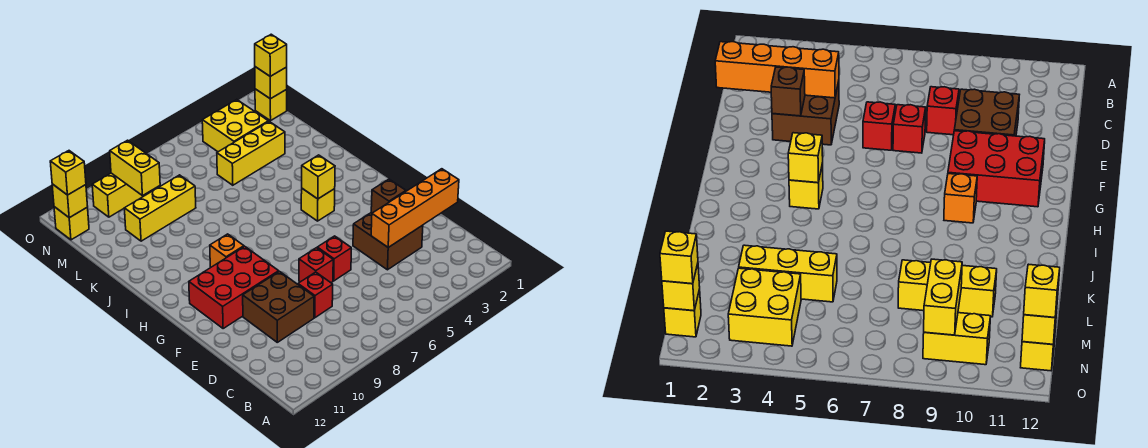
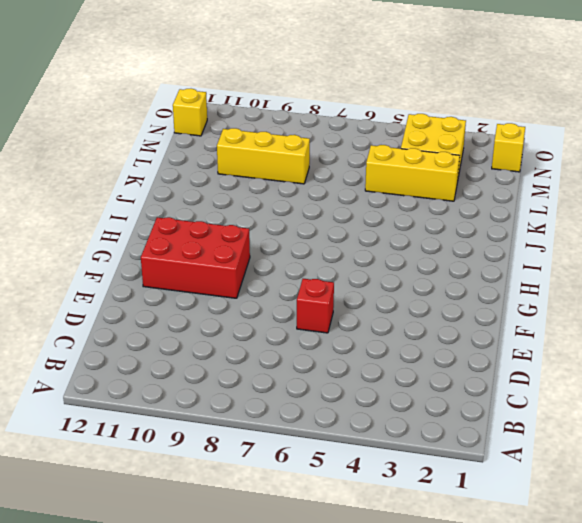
none -> brown 2x2 brick [353,212,423,270]
none -> red 1x1 brick [298,272,333,318]
none -> brown 2x2 brick [243,272,314,342]

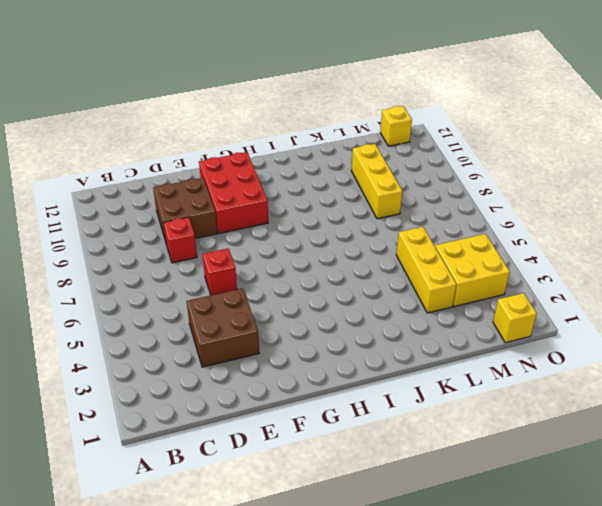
none -> red 1x1 brick [299,248,333,283]
none -> yellow 1x1 brick [301,189,335,221]
none -> orange 1x1 brick [210,234,244,267]

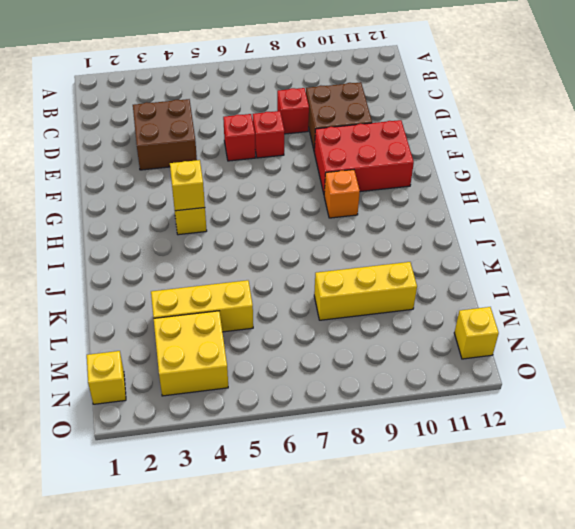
none -> yellow 1x2 brick [92,173,145,217]
none -> orange 1x4 brick [371,169,459,247]
none -> brown 1x1 brick [371,179,406,213]

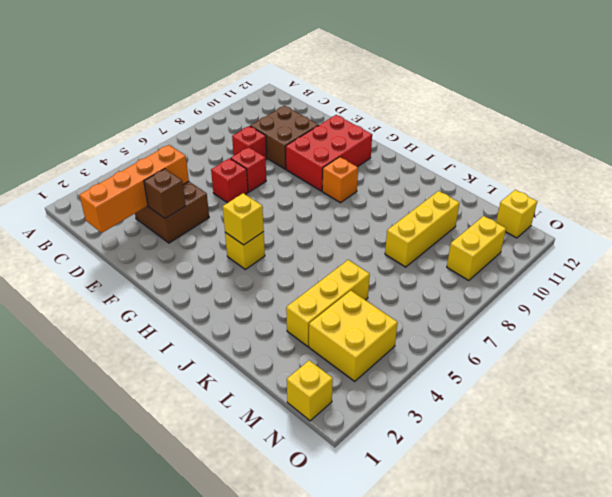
none -> yellow 1x2 brick [110,140,160,196]
none -> yellow 1x1 brick [255,67,287,99]
none -> yellow 1x1 brick [52,184,88,218]

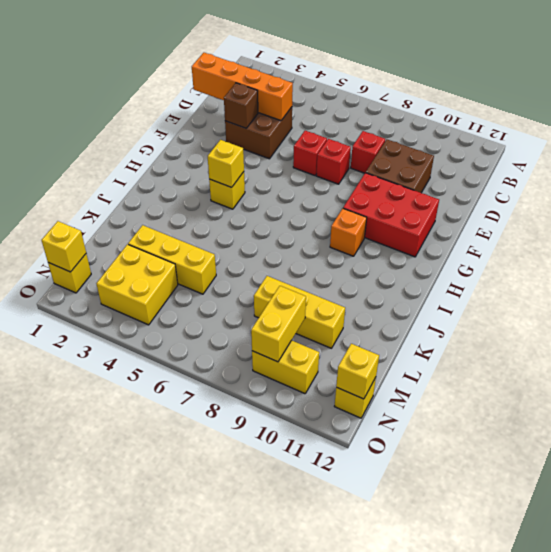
none -> yellow 1x1 brick [255,34,287,76]
none -> yellow 1x1 brick [50,151,86,195]

